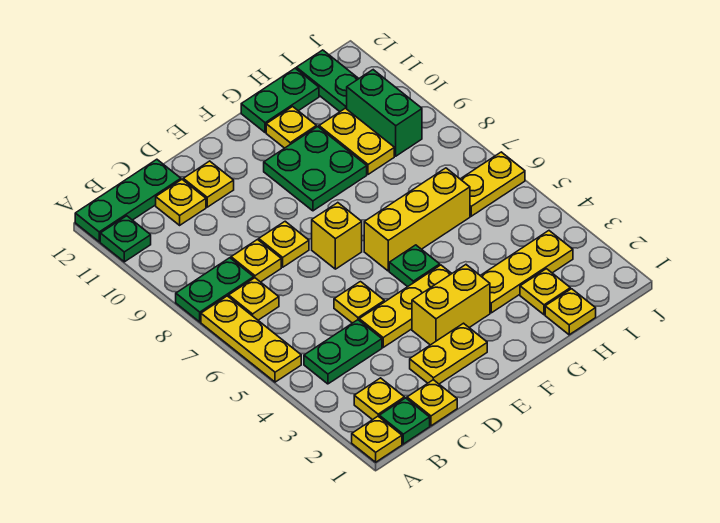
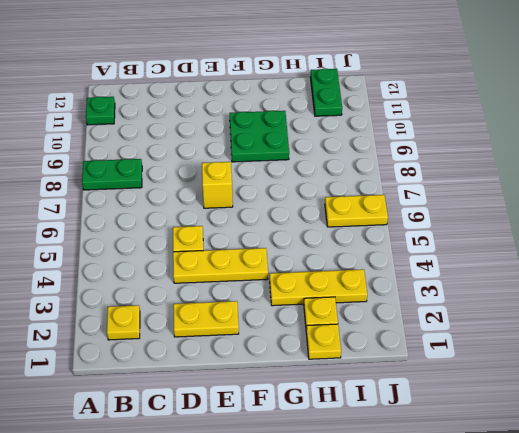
none -> yellow 1x1 plate [352,416,402,462]
none -> yellow 1x3 plate [201,296,301,382]
none -> green 1x3 plate [75,159,181,242]
none -> green 1x1 plate [379,398,430,444]

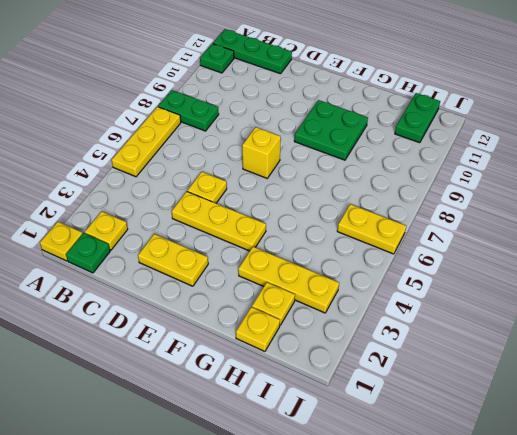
none -> green 1x2 plate [304,320,382,384]
none -> yellow 1x1 plate [229,278,279,320]
none -> yellow 1x1 plate [407,380,457,426]
none -> yellow 1x1 plate [231,240,281,282]

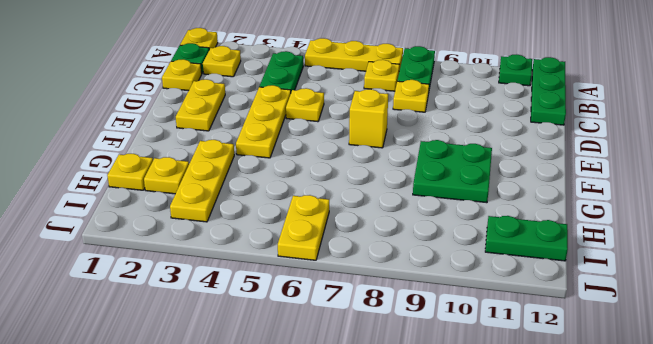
none -> yellow 1x1 plate [156,180,206,225]
none -> yellow 1x1 plate [259,221,309,267]
none -> yellow 1x1 plate [183,161,234,207]
none -> yellow 1x2 brick [412,265,490,345]

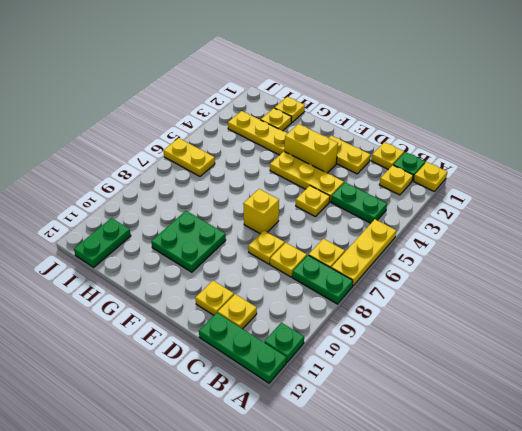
none -> green 1x1 plate [389,245,440,287]
none -> yellow 1x3 brick [364,168,470,271]
none -> yellow 1x1 plate [266,107,317,148]
none -> green 1x2 plate [241,68,319,132]

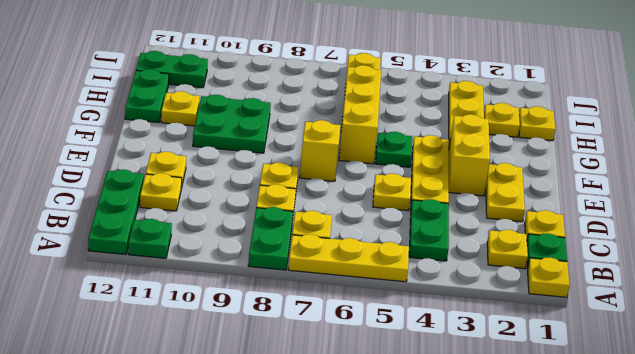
none -> yellow 1x2 plate [319,108,394,174]
none -> green 1x2 brick [347,70,422,156]

